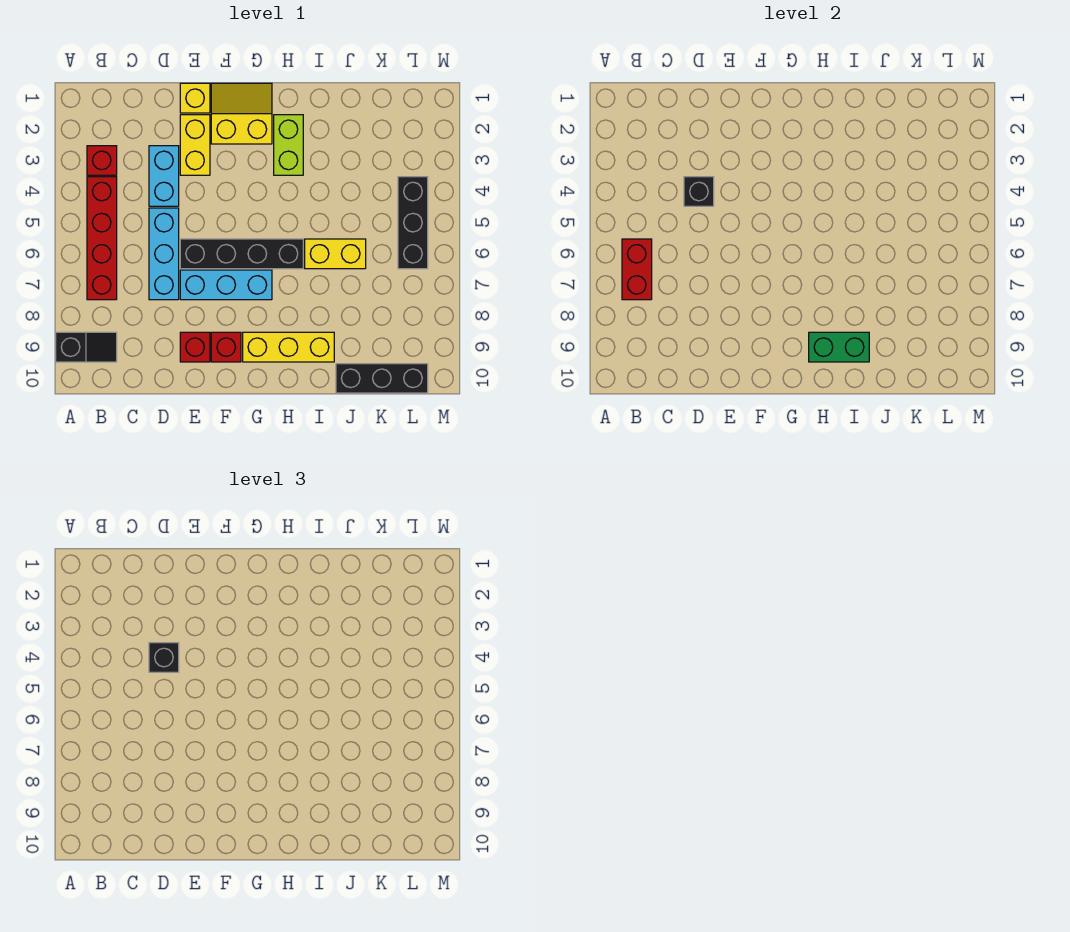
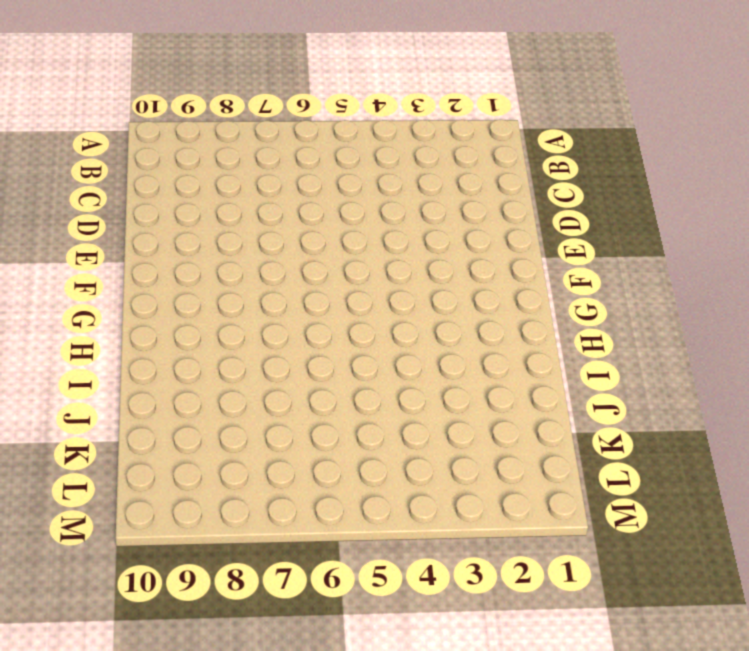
none -> black 1x2 slope [56,332,117,362]
none -> red 1x1 brick [87,146,117,175]
none -> red 1x4 brick [87,177,117,300]

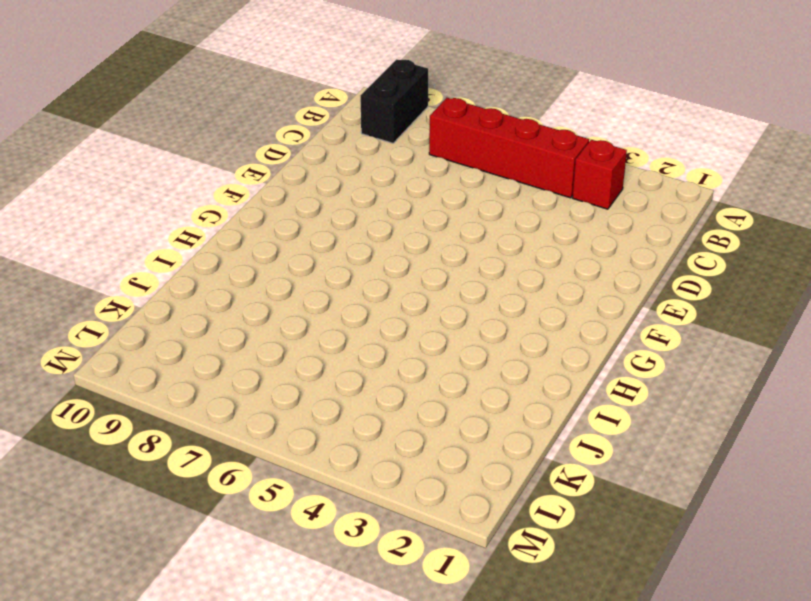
black 1x2 brick [360,60,428,143] -> black 1x2 slope [56,332,117,362]
none -> cyan 1x2 brick [149,146,179,206]
none -> cyan 1x3 brick [149,208,179,300]
none -> yellow 1x1 brick [180,83,210,113]

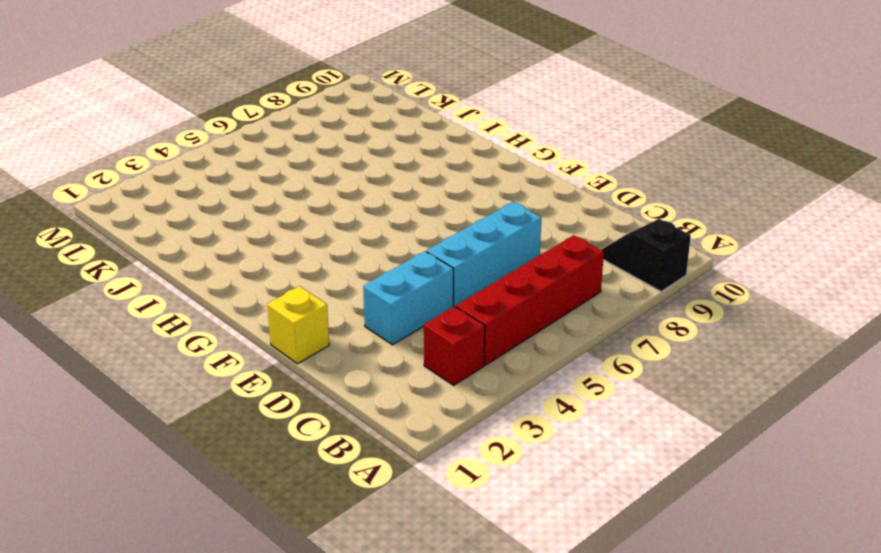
none -> yellow 1x2 brick [180,115,210,175]
none -> black 1x4 brick [180,239,303,269]
none -> cyan 1x3 brick [180,270,272,300]

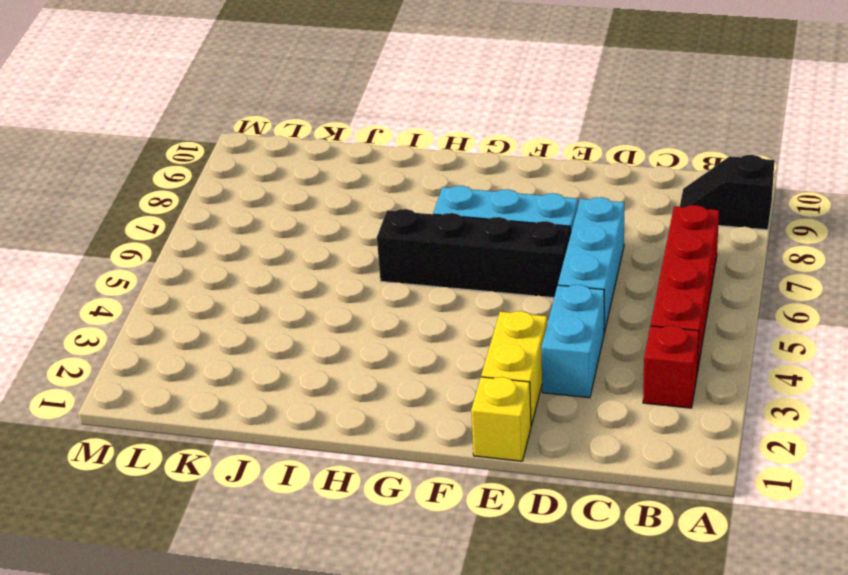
none -> red 1x1 brick [180,332,210,362]
none -> yellow 2x2 slope [211,83,272,144]
none -> red 1x1 brick [211,332,241,362]

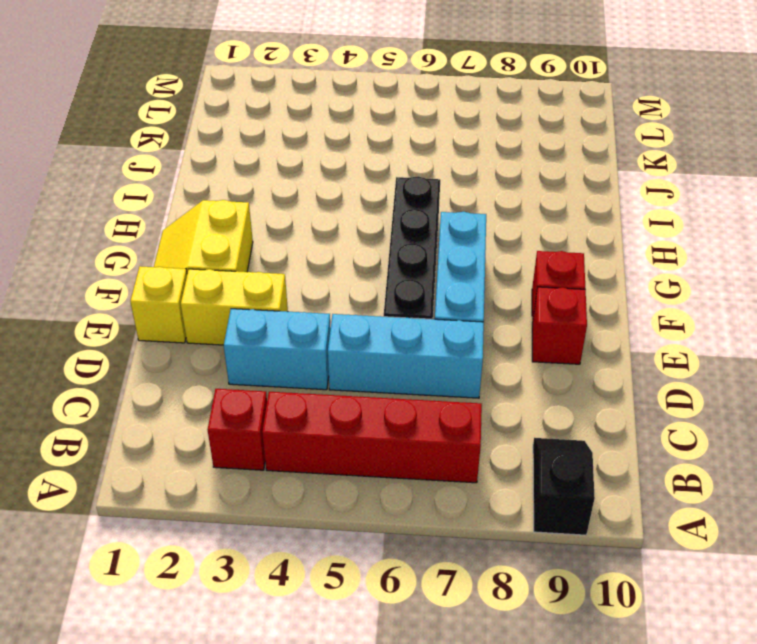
none -> yellow 1x3 brick [243,332,334,362]
none -> lime 1x2 brick [274,115,303,175]
none -> yellow 1x2 brick [305,239,366,269]

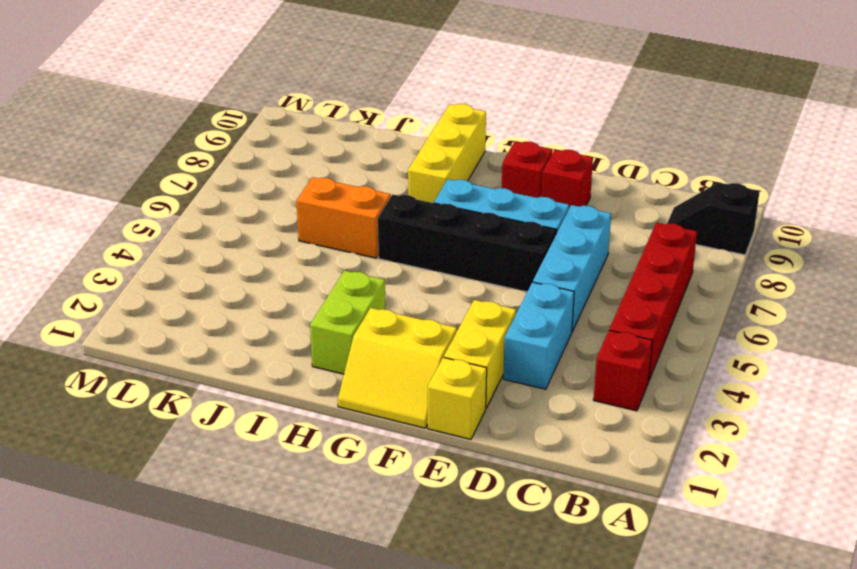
yellow 1x3 brick [408,104,486,203] -> yellow 1x3 brick turned to [243,332,334,362]
orange 1x2 brick [296,177,390,258] -> yellow 1x2 brick [305,239,366,269]
none -> black 1x3 brick [336,364,428,393]
none -> black 1x3 brick [398,177,428,269]
none -> red 1x2 brick [622,239,652,300]

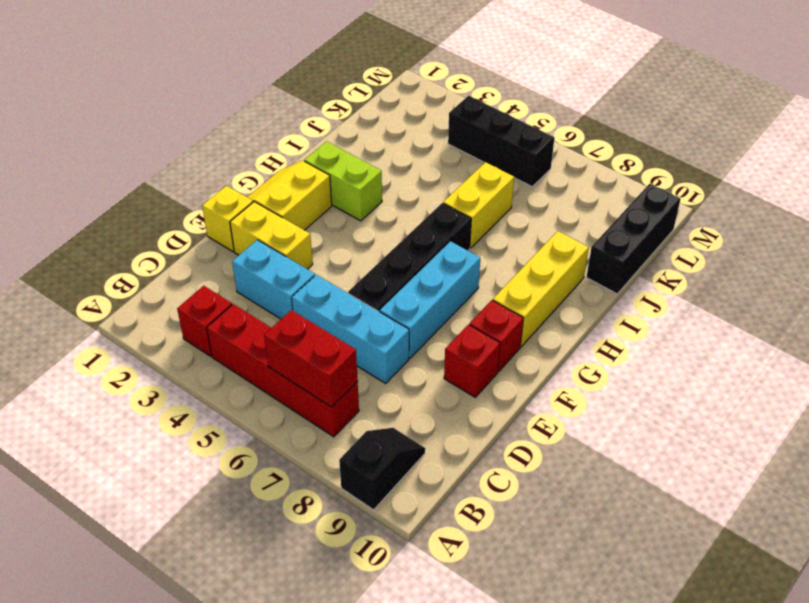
none -> black 1x1 brick [684,177,714,206]
none -> green 1x2 brick [809,332,869,362]
none -> black 1x1 brick [149,643,179,672]

